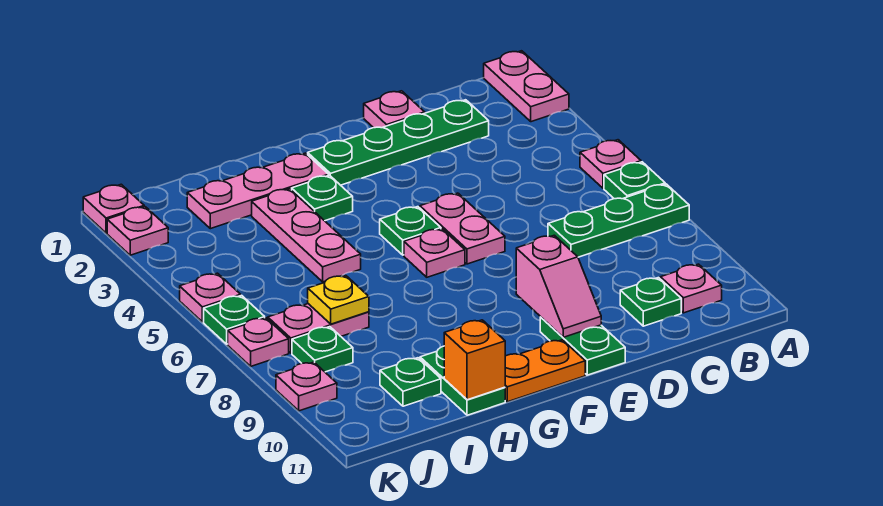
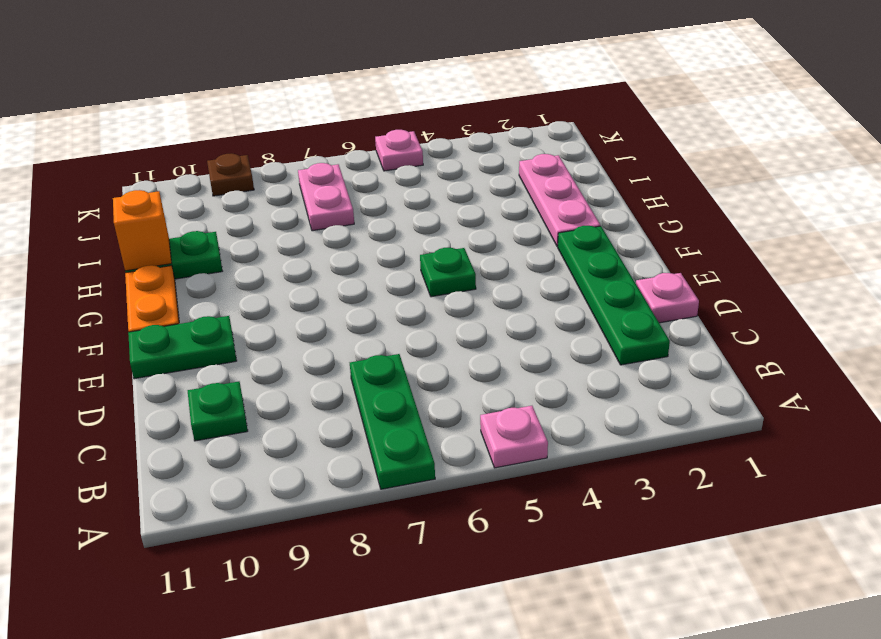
brown 1x1 plate [207,153,254,196] -> pink 1x1 plate [276,362,337,411]
none -> pink 1x2 plate [484,51,569,122]
none -> green 1x1 plate [604,162,665,199]
none -> pink 1x1 plate [660,264,722,313]

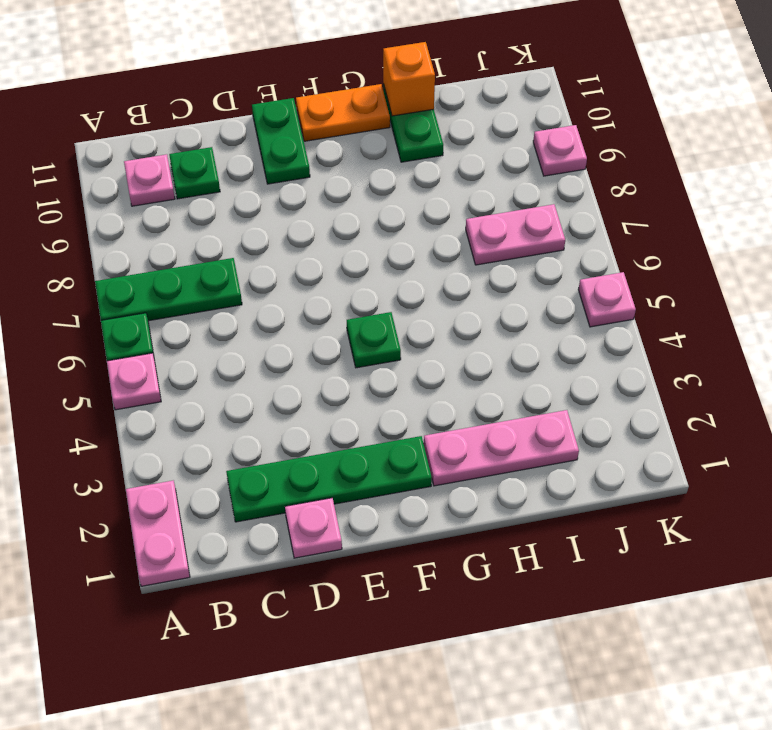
none -> pink 1x2 plate [420,193,505,264]
none -> pink 1x1 plate [404,229,465,277]
none -> green 1x1 plate [292,175,353,221]

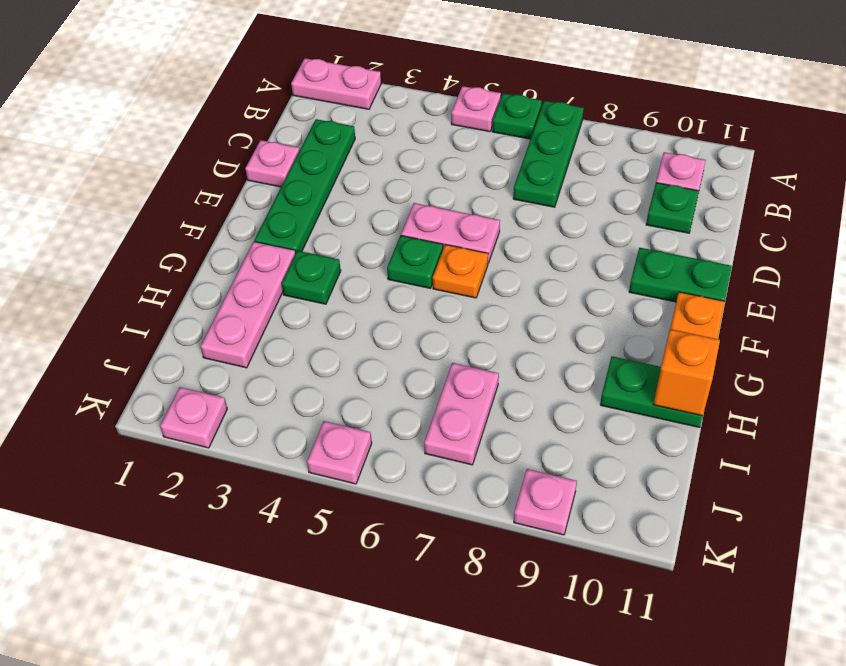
orange 1x1 plate [433,245,488,298] -> pink 1x1 plate [404,229,465,277]
none -> pink 1x3 plate [252,189,361,282]
none -> green 1x1 plate [380,358,441,406]
none -> green 1x1 plate [292,327,353,372]

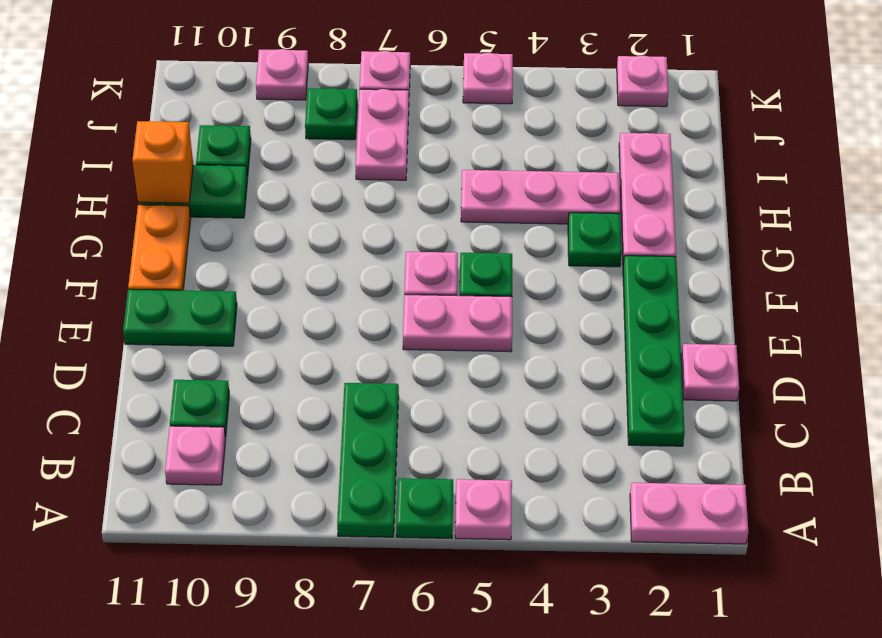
none -> pink 1x1 plate [83,184,144,233]
none -> green 1x1 plate [204,295,265,344]
none -> pink 1x2 slope [516,235,601,337]

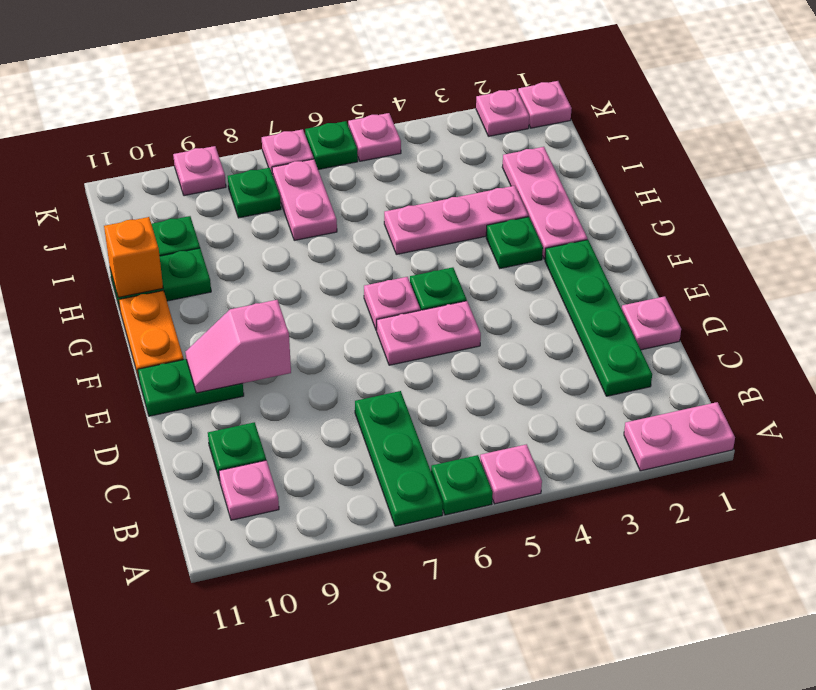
none -> yellow 1x1 plate [308,276,369,324]

